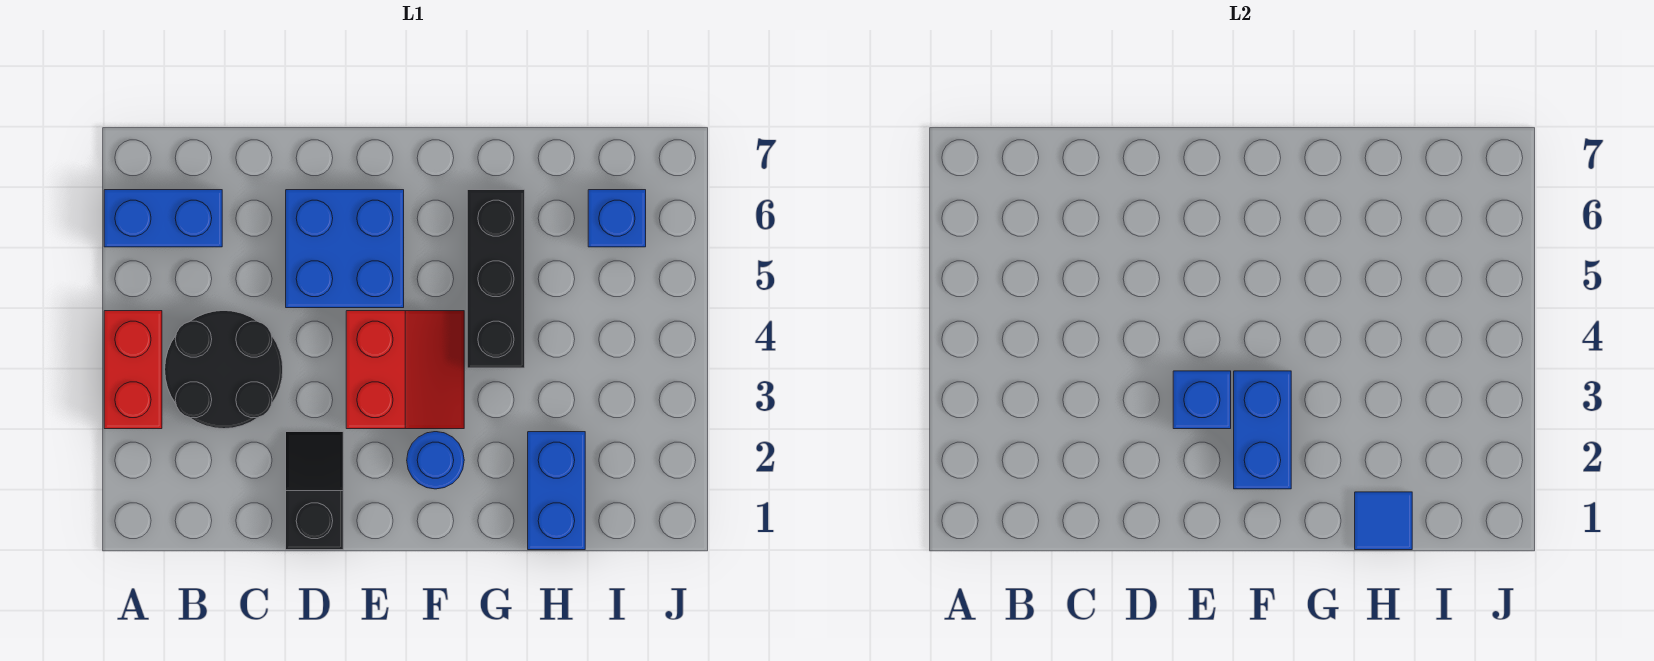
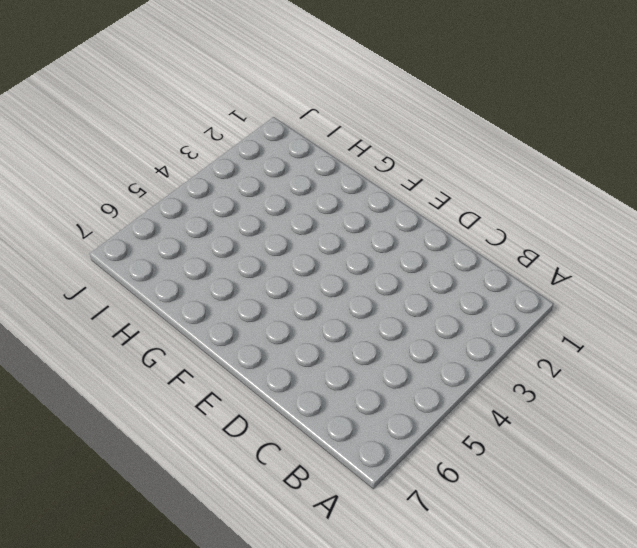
none -> red 1x2 brick [104,311,162,429]
none -> blue 1x2 brick [104,190,222,247]
none -> black 2x2 round brick [165,311,283,429]

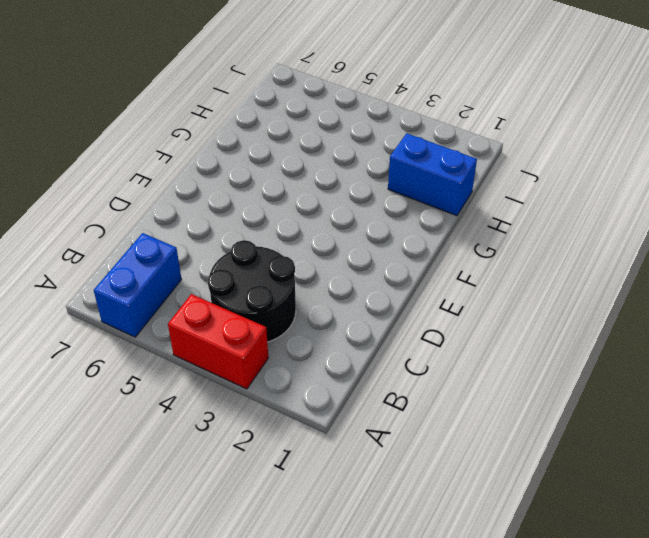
none -> black 1x2 slope [286,432,343,550]
none -> blue 2x2 brick [286,190,404,308]
none -> red 2x2 slope [346,311,464,429]

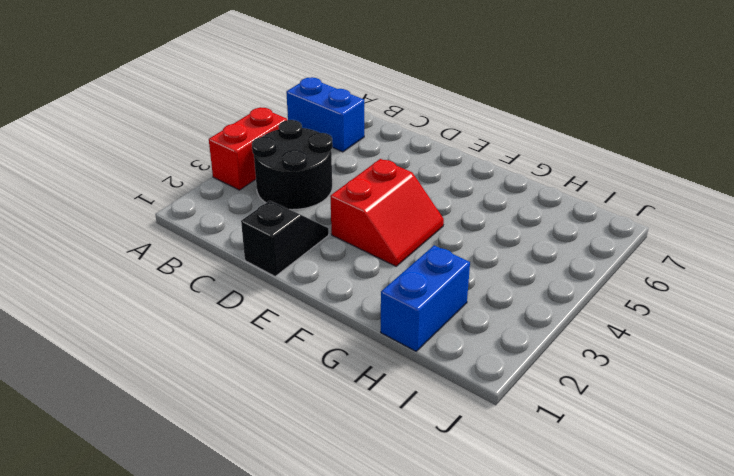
none -> blue 2x2 brick [286,190,404,308]
none -> blue 1x1 round brick [407,432,464,489]
none -> black 1x3 brick [467,190,525,368]

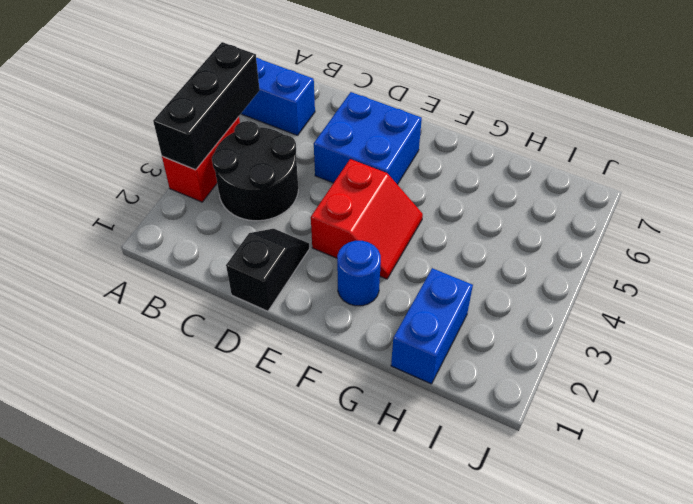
black 1x3 brick [153,42,260,170] -> black 1x3 brick moved to [467,190,525,368]
none -> blue 1x1 brick [588,190,646,247]
none -> blue 1x1 brick [1173,371,1231,429]
none -> blue 1x2 brick [1234,371,1291,489]

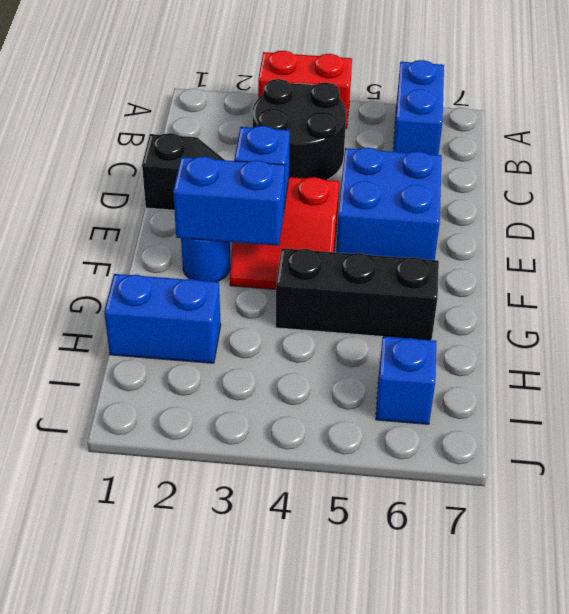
none -> blue 1x1 tile [1355,492,1412,550]

